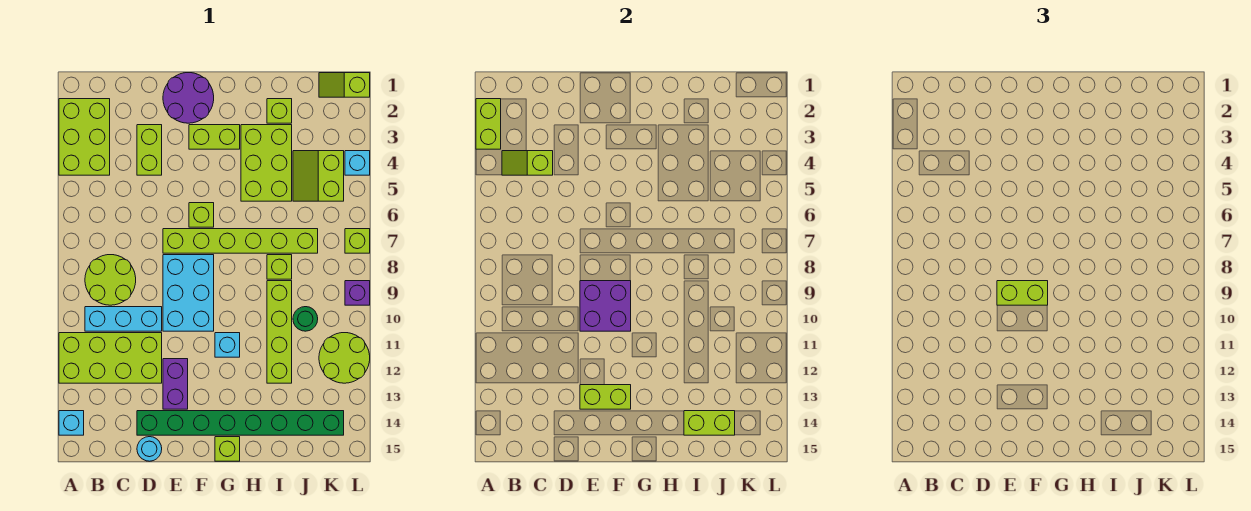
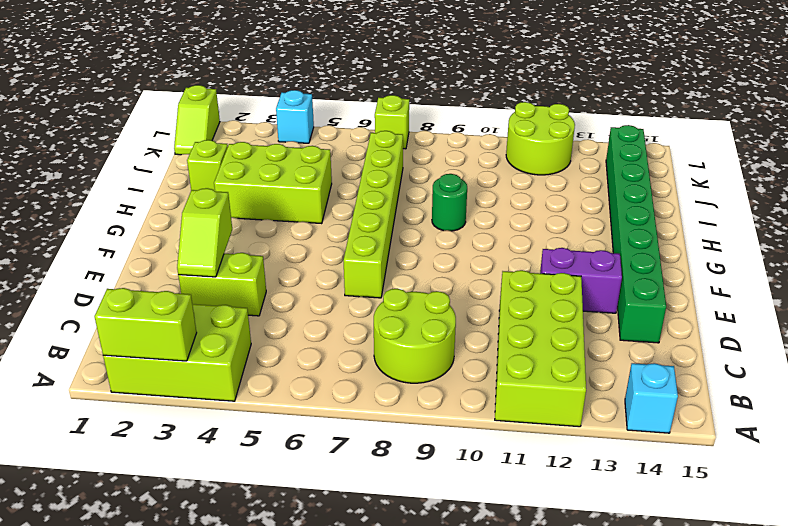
lime 1x2 slope [177,188,232,277] -> lime 1x2 slope moved to [502,151,553,175]
green 1x1 round brick [432,174,467,231] -> green 1x1 round brick moved to [293,307,318,331]
none -> cyan 1x3 brick [85,307,162,331]
none -> cyan 1x1 round brick [137,437,162,461]
none -> purple 2x2 round brick [163,73,214,123]
none -> cyan 2x3 brick [163,255,214,331]

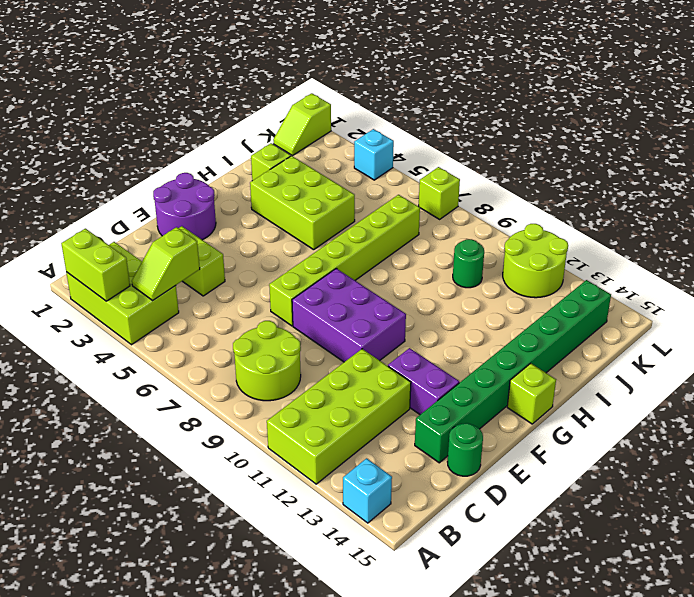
green 1x1 round brick [447,423,483,476] -> cyan 1x1 round brick [137,437,162,461]
purple 2x3 brick [292,268,406,362] -> cyan 2x3 brick [163,255,214,331]
none -> cyan 1x3 brick [85,307,162,331]
none -> lime 1x2 brick [189,125,240,149]
none -> lime 1x1 brick [189,203,214,227]
none -> cyan 1x1 brick [215,333,240,357]

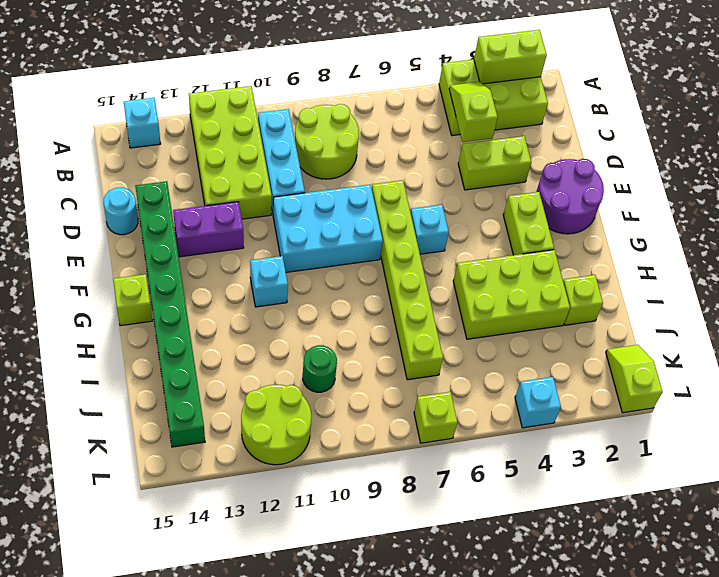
cyan 1x1 brick [411,205,449,254] -> lime 1x1 brick [189,203,214,227]
none -> lime 1x1 brick [267,255,292,279]
none -> lime 1x4 brick [267,281,292,383]
none -> lime 2x2 slope [293,151,344,201]
none -> purple 1x1 brick [345,281,370,305]

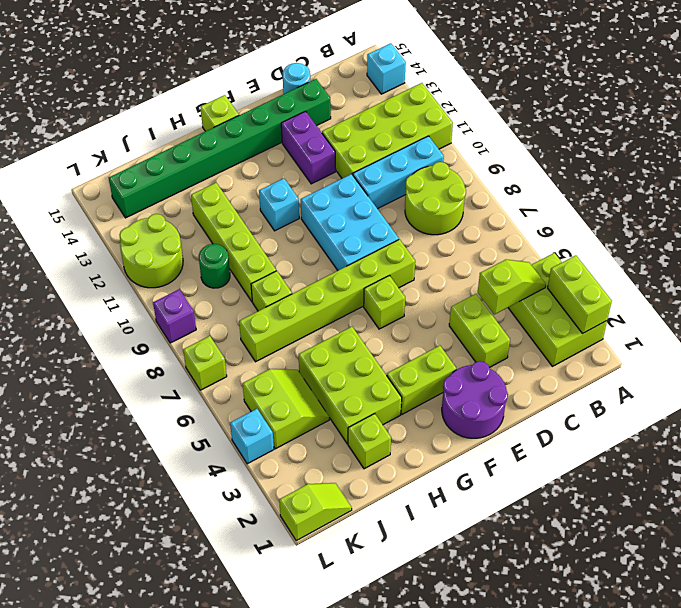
none -> purple 2x2 brick [580,281,631,331]
none -> lime 1x2 brick [580,385,631,409]
none -> lime 1x2 brick [684,411,735,435]
none -> lime 1x2 brick [997,281,1048,305]

